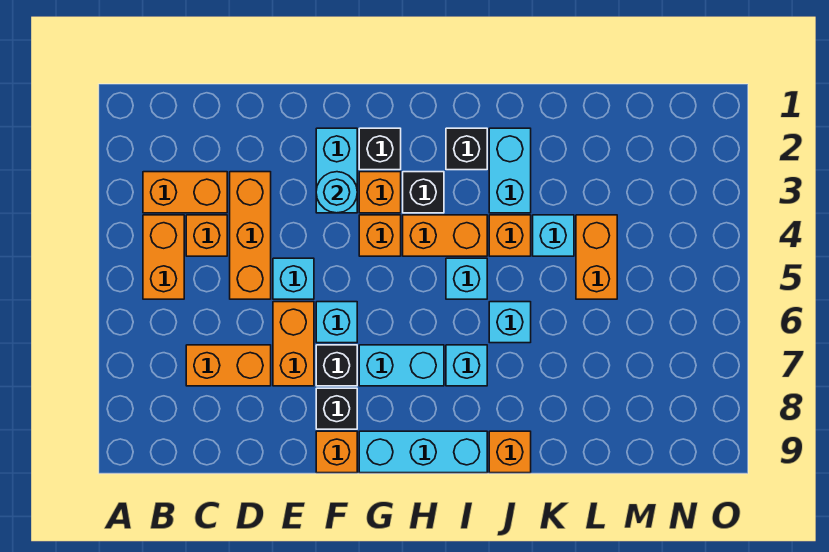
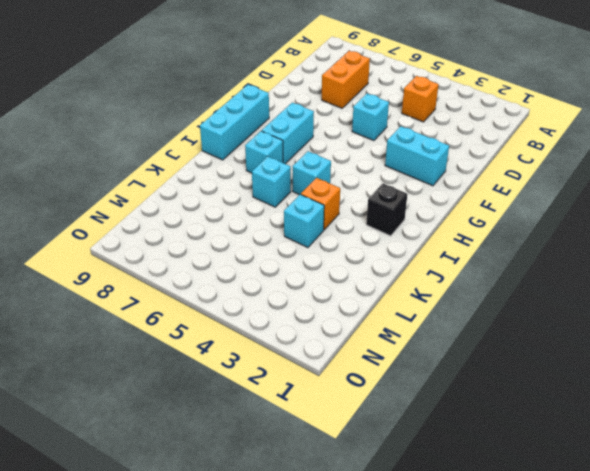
none -> orange 1x2 brick [143,172,227,213]
none -> orange 1x2 brick [143,215,184,299]
none -> orange 1x3 brick [230,172,271,299]

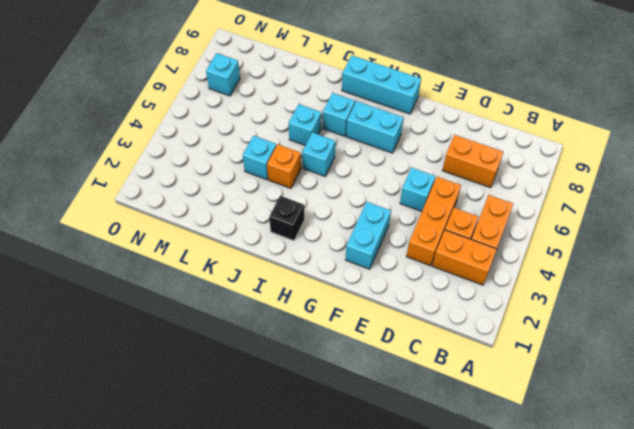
cyan 1x1 brick [206,53,240,96] -> cyan 1x1 brick moved to [316,302,357,343]
none -> orange 1x2 brick [273,302,314,386]
none -> black 1x1 brick [316,345,357,386]
none -> black 1x1 brick [316,388,357,429]

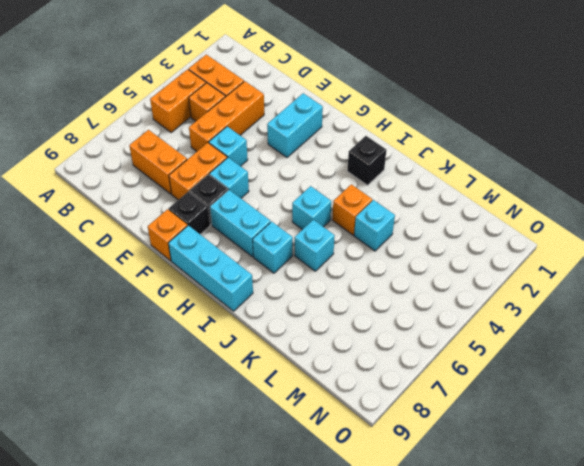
none -> black 1x1 brick [359,128,401,170]
none -> orange 1x1 brick [359,172,401,213]
none -> orange 1x1 brick [359,215,401,256]

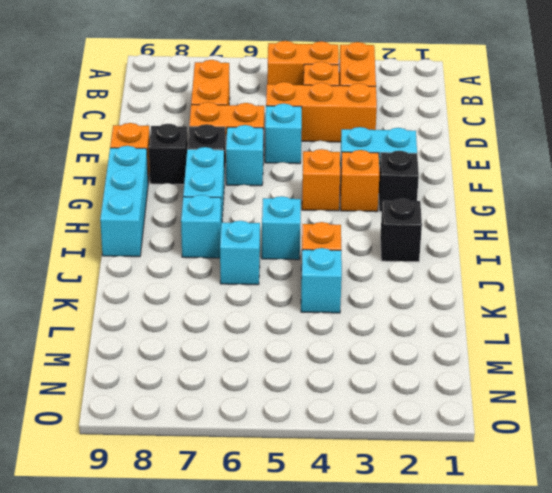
none -> black 1x1 brick [403,172,444,213]
none -> orange 1x2 brick [403,215,487,256]
none -> cyan 1x2 brick [489,128,531,213]

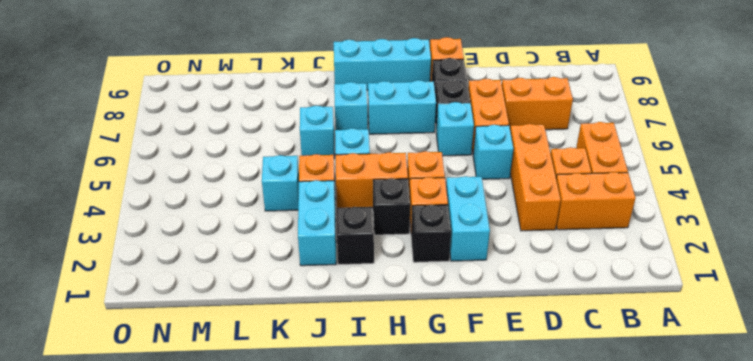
none -> orange 1x1 brick [489,431,531,473]
none -> orange 1x2 brick [576,215,617,299]
none -> cyan 1x1 round brick [316,172,357,213]

